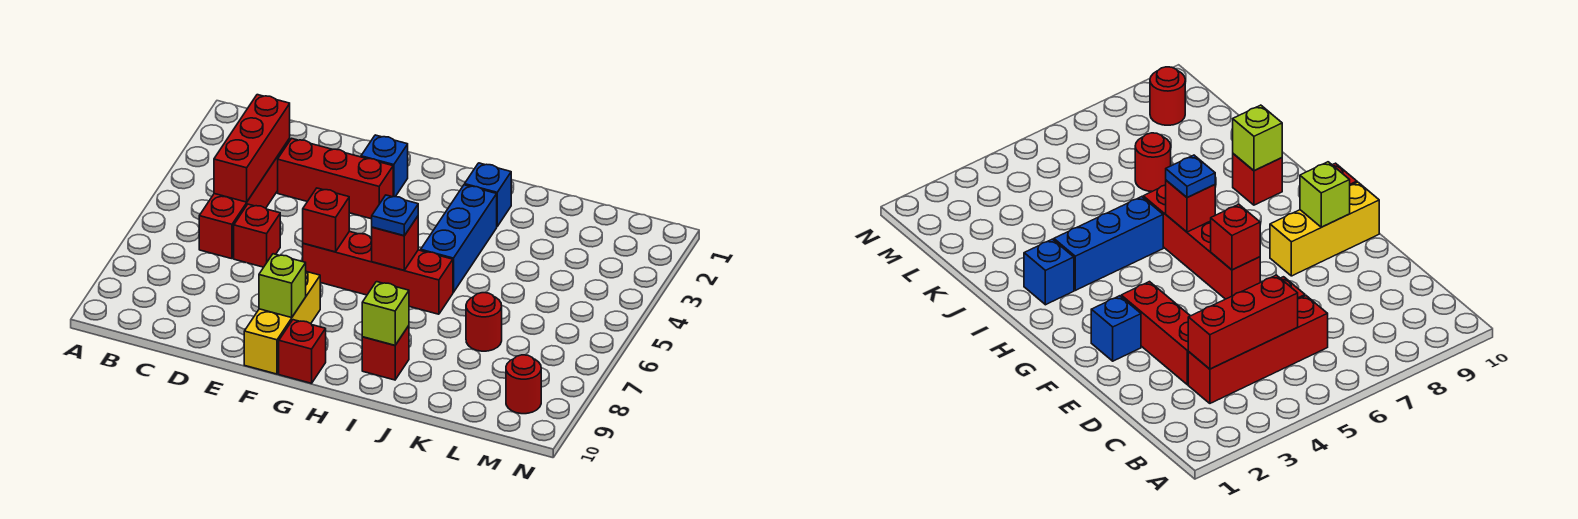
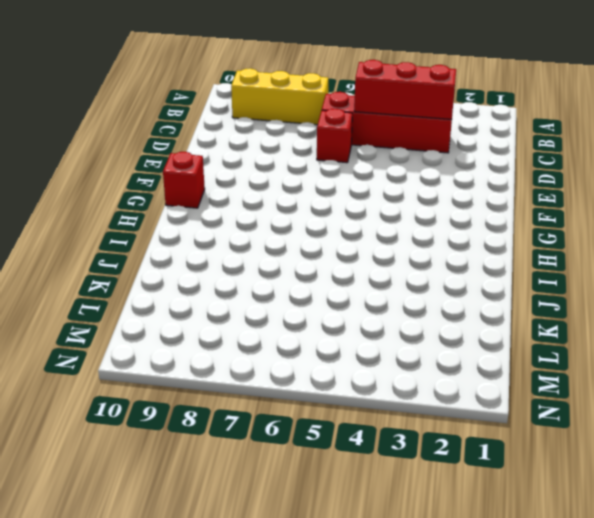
yellow 1x3 brick [231,68,328,125] -> yellow 1x3 brick moved to [244,272,320,374]
none -> red 1x3 brick [278,138,393,219]
none -> blue 1x1 brick [361,135,408,197]
none -> red 1x4 brick [303,231,453,314]

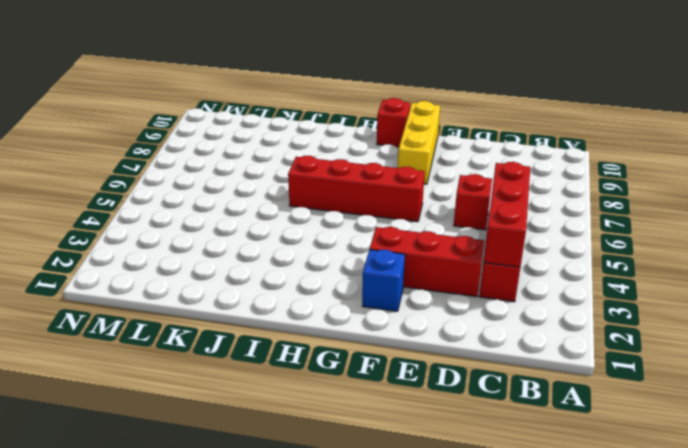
none -> blue 1x1 brick [465,163,511,226]
none -> blue 1x3 brick [421,185,497,292]
none -> red 1x1 brick [362,326,409,380]

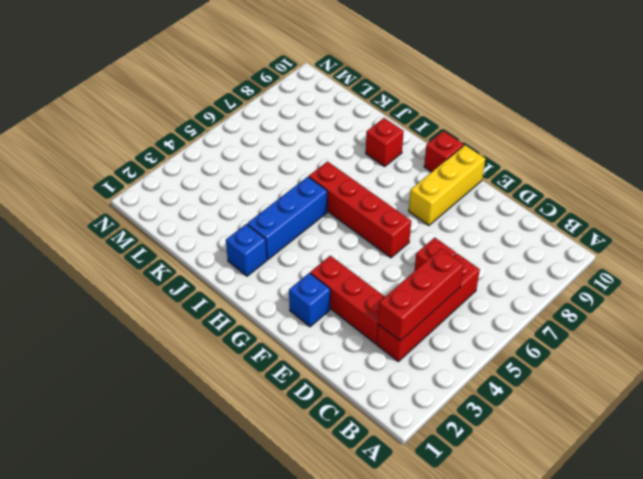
none -> red 1x1 round brick [466,293,502,351]
none -> red 1x1 round brick [506,355,541,414]
none -> red 1x1 brick [303,188,349,252]

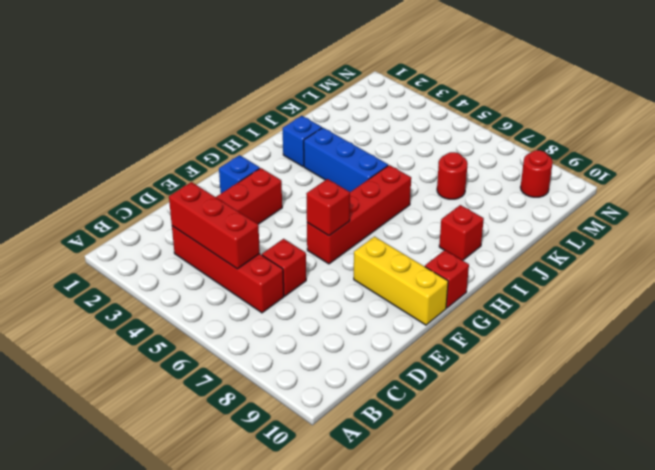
none -> lime 1x1 brick [259,254,306,318]
none -> red 1x1 brick [372,216,418,270]
none -> lime 1x1 brick [362,282,409,345]

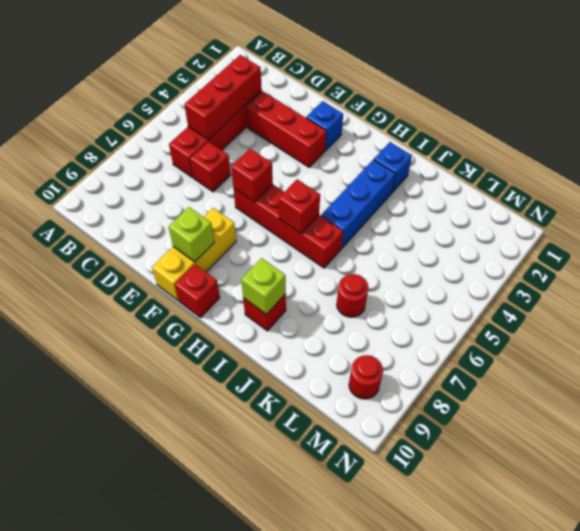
none -> blue 1x1 plate [372,195,418,236]

